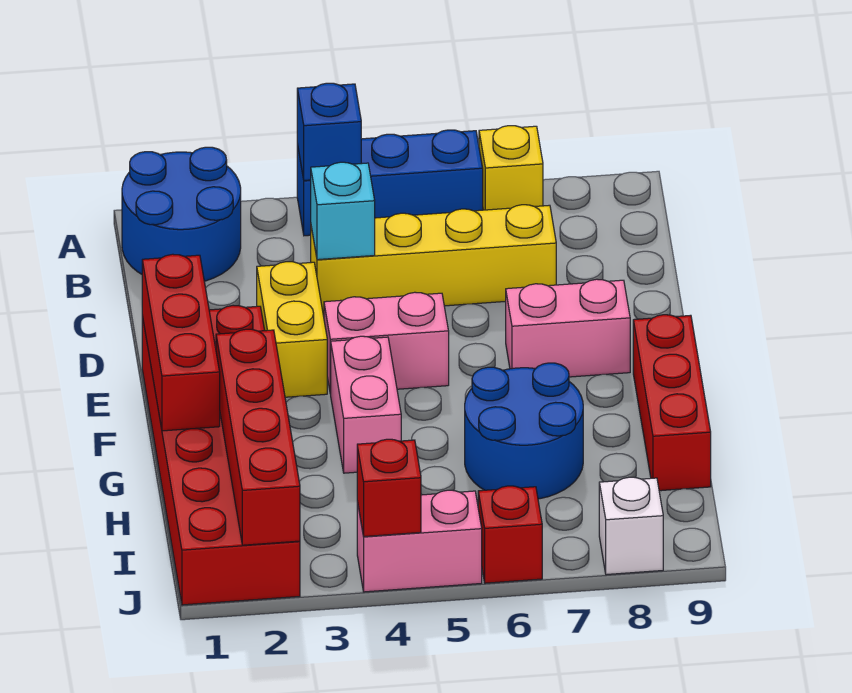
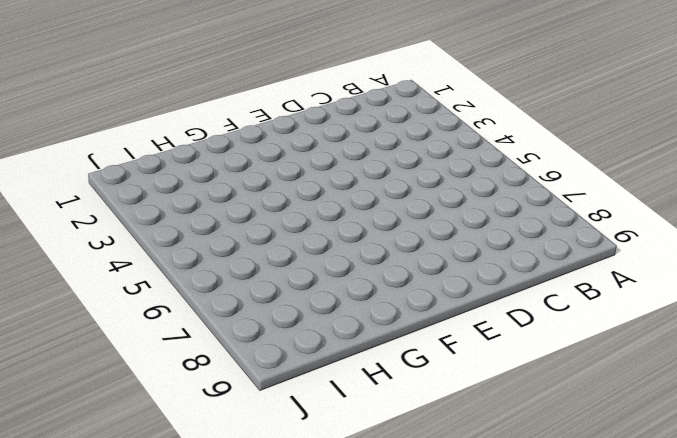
none -> blue 2x2 round brick [122,147,241,281]
none -> blue 1x3 brick [297,130,483,236]
none -> yellow 1x1 brick [479,126,543,210]

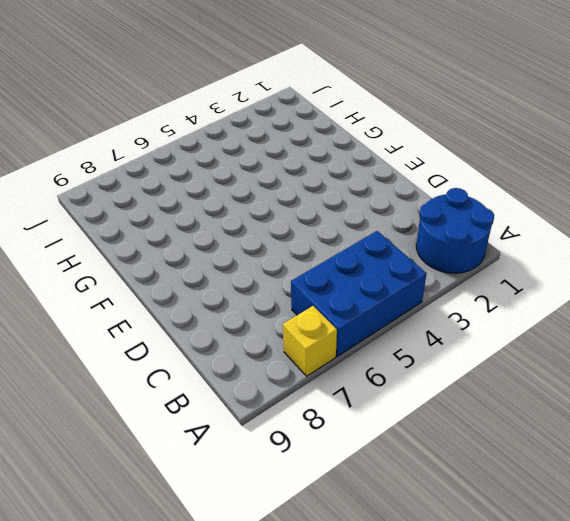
blue 2x3 brick [291,231,427,356] -> blue 1x3 brick [297,130,483,236]
none -> yellow 1x4 brick [311,205,556,315]
none -> yellow 1x2 brick [257,262,327,397]
none -> red 2x6 brick [142,305,300,605]

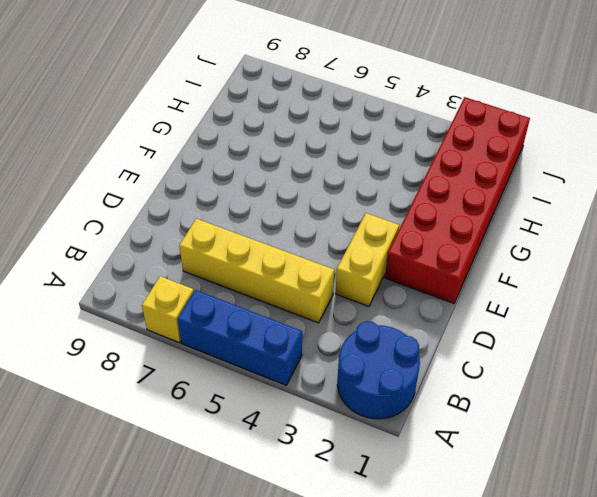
none -> pink 1x2 brick [324,292,449,394]
none -> pink 1x2 brick [506,279,630,377]
none -> pink 1x2 brick [331,336,401,473]

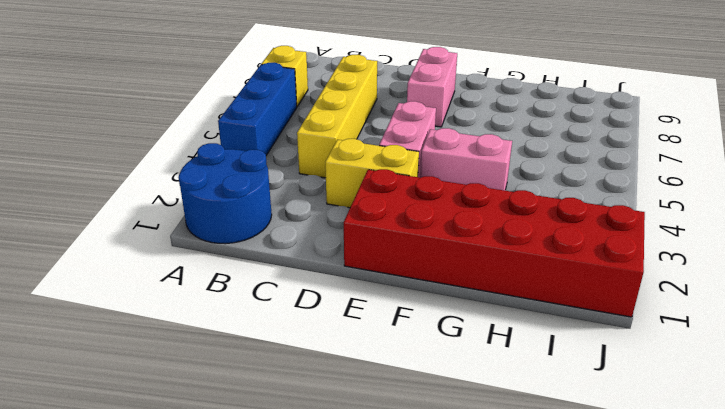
none -> red 1x3 brick [633,315,711,491]
none -> blue 2x2 round brick [465,363,583,499]
none -> pink 1x2 brick [357,490,482,592]

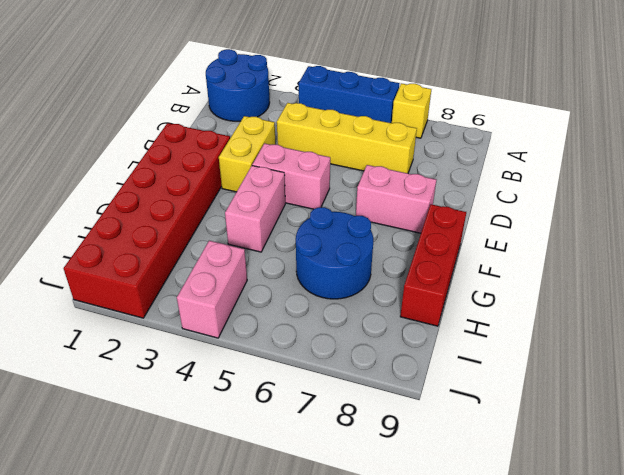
pink 1x2 brick [177,241,247,338] -> pink 1x2 brick turned to [357,490,482,592]
none -> red 1x1 brick [478,486,542,583]
none -> white 1x1 brick [599,477,663,575]
none -> blue 1x1 brick [297,83,361,180]

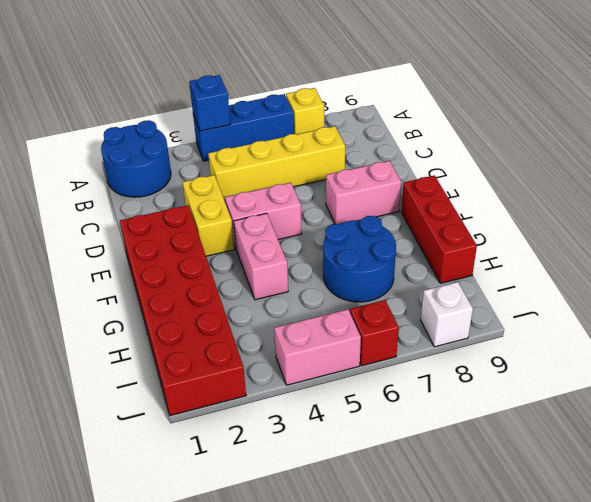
none -> cyan 1x1 brick [311,162,375,260]
none -> red 1x3 brick [142,254,220,431]
none -> red 1x4 brick [216,329,300,545]

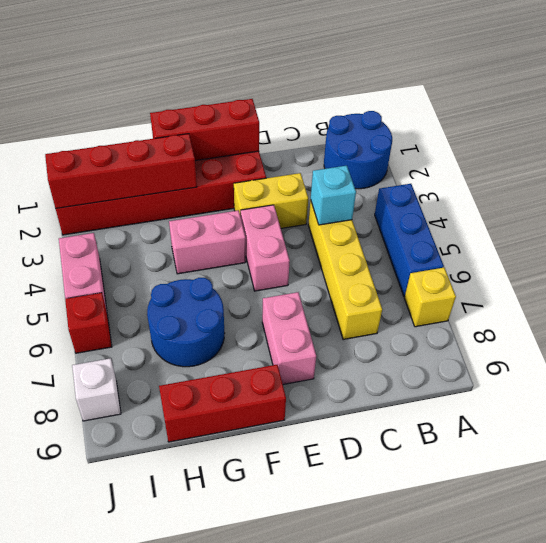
none -> blue 1x1 brick [297,83,361,180]
none -> red 1x1 brick [357,439,421,537]

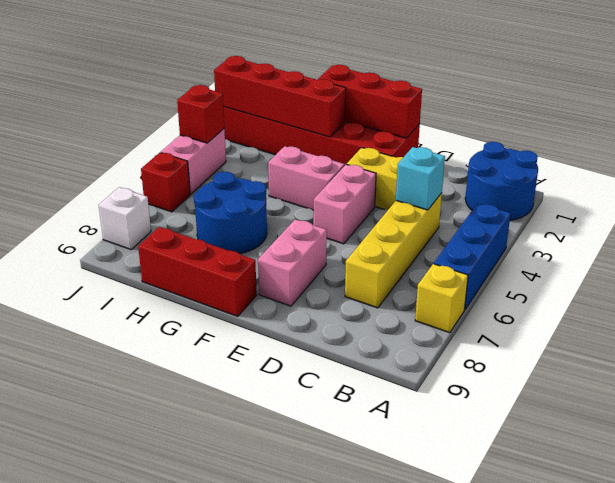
none -> blue 1x1 brick [297,83,361,180]

